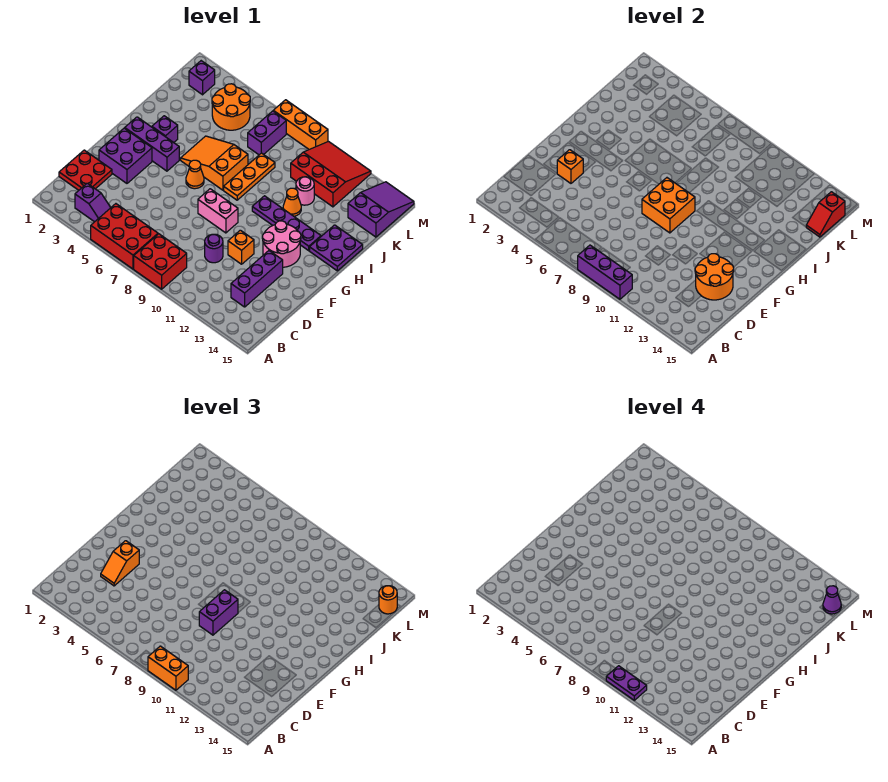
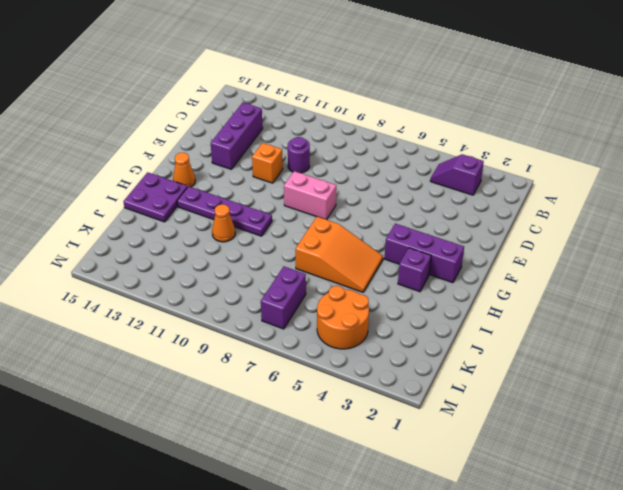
orange 1x1 cone [173,153,195,187] -> orange 1x1 cone moved to [186,160,204,189]
none -> red 2x3 brick [91,204,158,269]
none -> red 2x2 brick [134,234,187,289]
none -> red 2x2 plate [59,150,112,190]
none -> purple 2x2 brick [99,128,152,183]

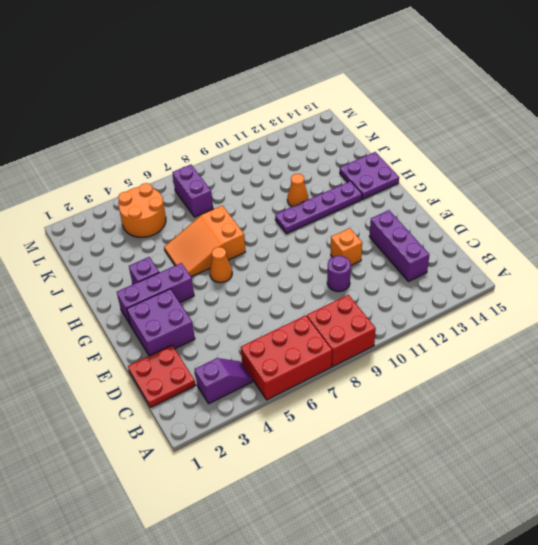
none -> pink 1x2 brick [198,189,238,233]
none -> pink 2x2 round brick [262,221,301,267]
none -> orange 1x3 plate [224,153,275,200]
none -> pink 1x1 round brick [296,177,314,205]

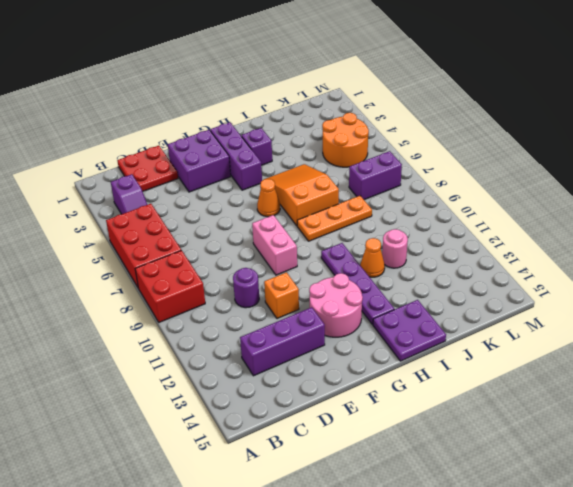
none -> red 3x3 slope [291,142,371,207]
none -> purple 2x3 slope [348,182,414,237]
none -> purple 1x1 brick [189,61,215,95]
none -> orange 1x3 brick [274,100,328,149]

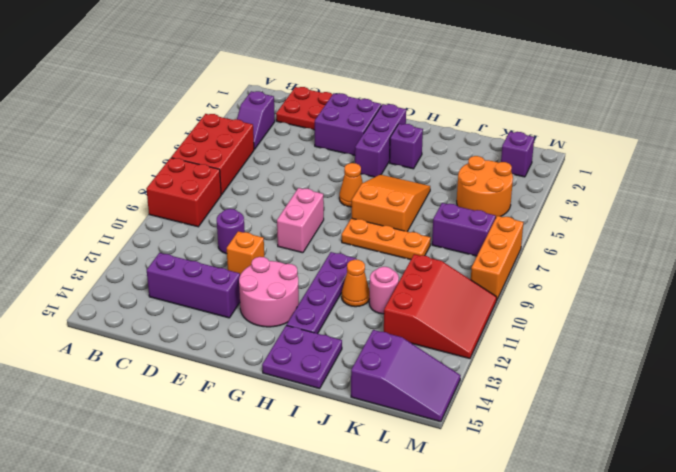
none -> purple 1x3 brick [577,245,632,299]
none -> orange 2x2 round brick [695,254,734,300]
none -> orange 1x1 brick [557,150,583,183]
none -> orange 2x2 brick [642,178,695,233]

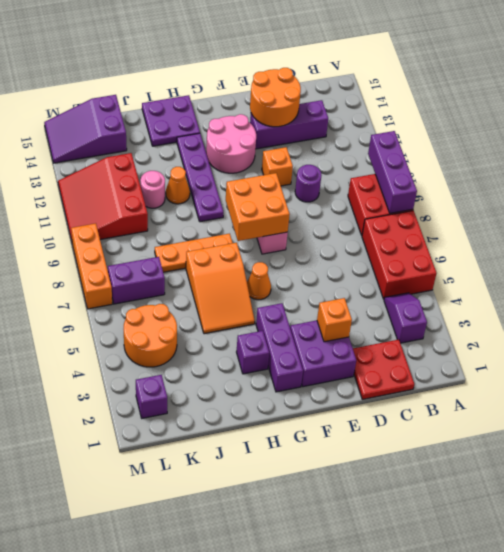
none -> red 1x2 slope [806,192,845,237]
none -> orange 1x2 brick [148,646,188,690]
none -> orange 1x2 slope [101,541,139,586]
none -> purple 1x2 brick [199,590,238,635]

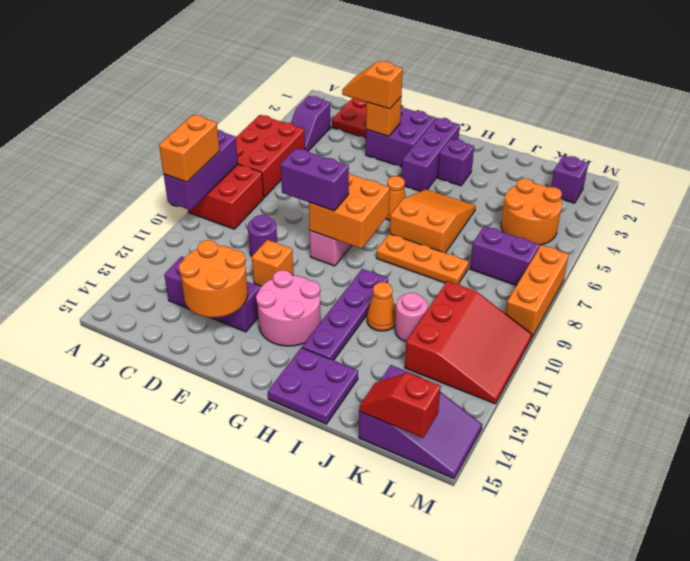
none -> orange 1x1 round brick [379,586,397,614]
none -> purple 1x2 plate [606,666,647,700]
none -> purple 1x1 cone [823,586,841,614]

